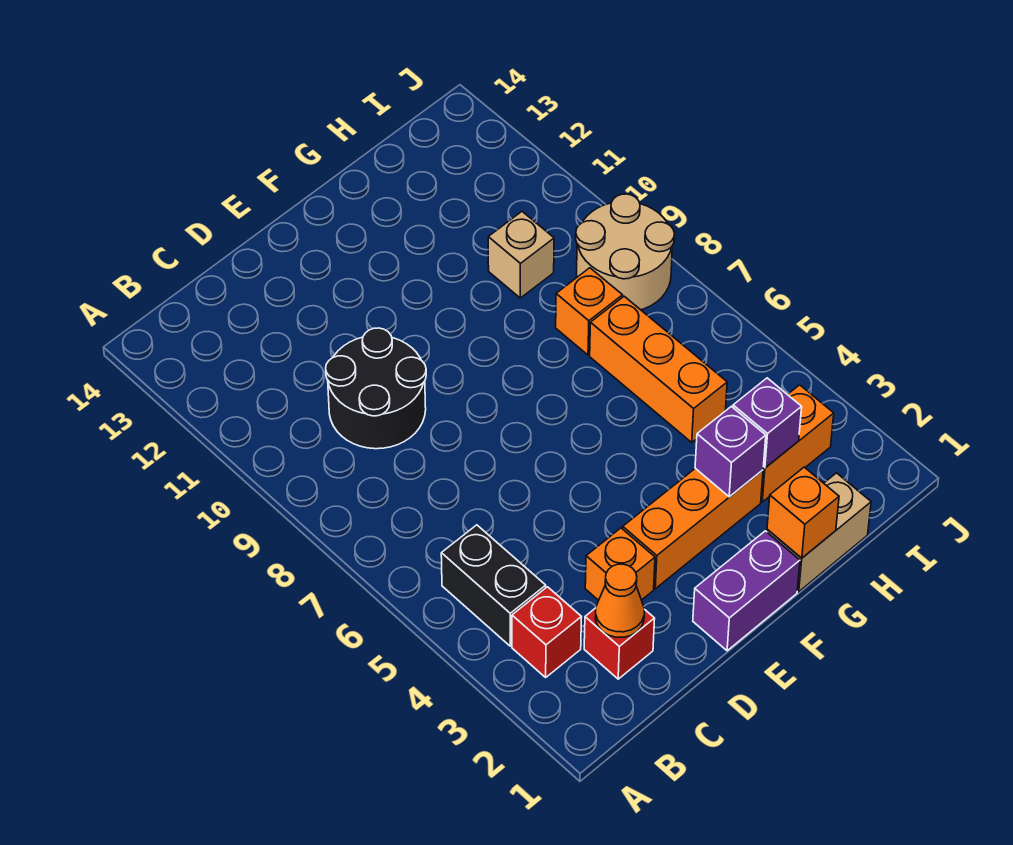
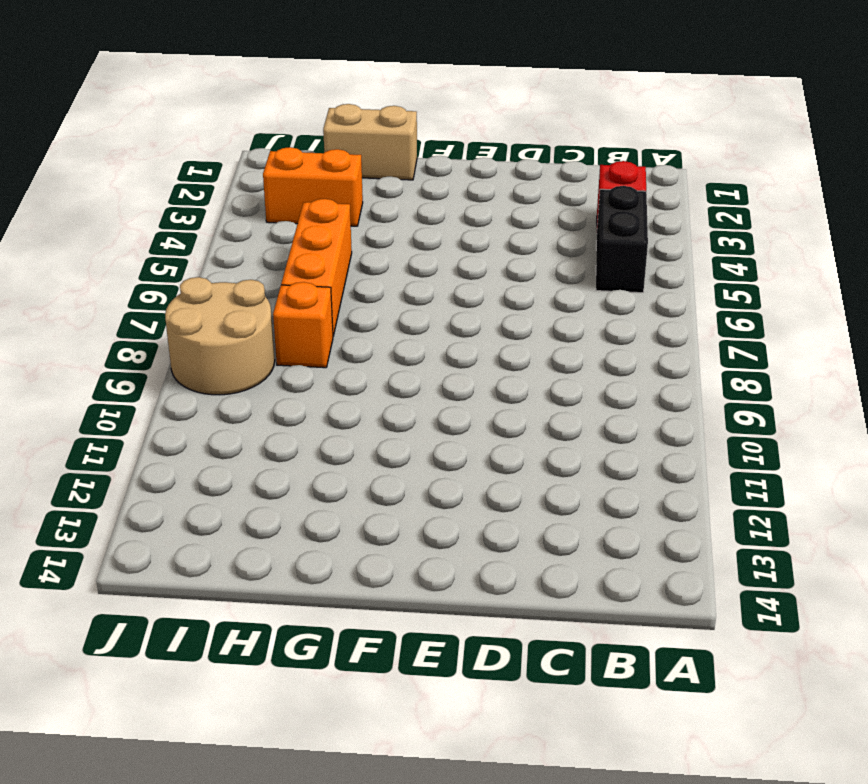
none -> red 1x1 brick [584,608,655,679]
none -> black 2x2 round brick [326,328,426,449]
none -> orange 1x1 brick [585,528,655,600]

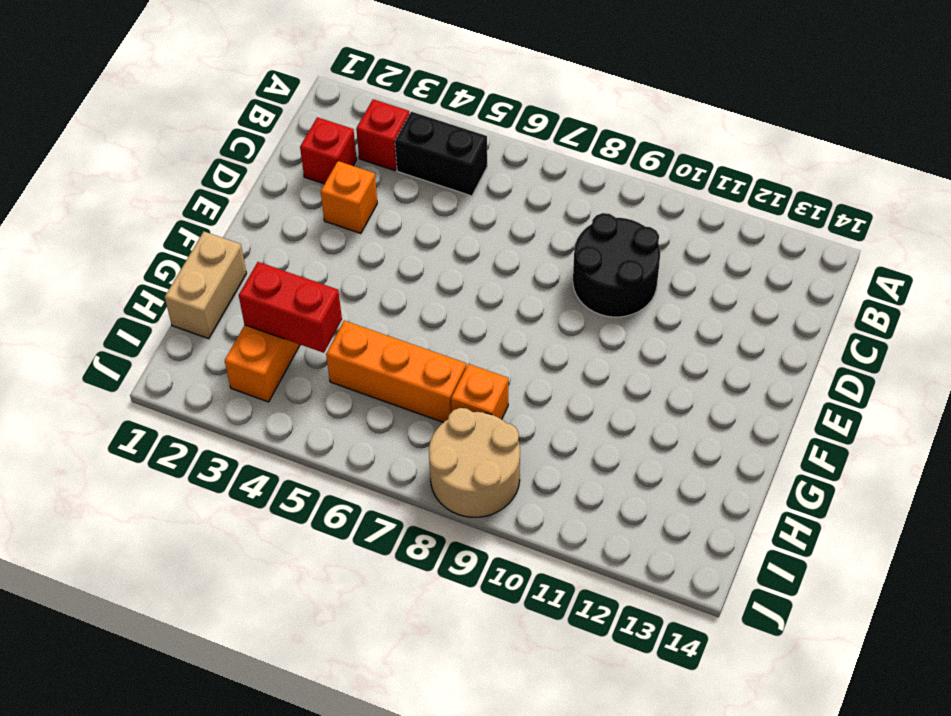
red 1x2 brick [239,262,342,353] -> purple 1x1 brick [733,378,802,468]
none -> purple 1x2 brick [693,531,800,651]
none -> orange 1x3 brick [623,468,763,589]
none -> tan 1x1 brick [488,212,554,298]

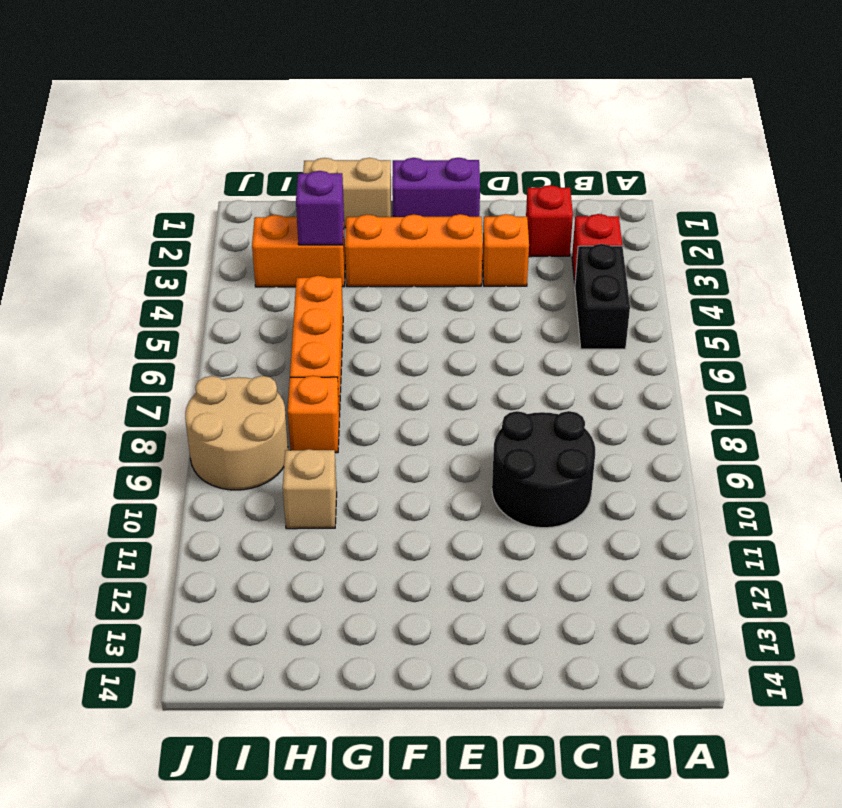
none -> orange 1x1 cone [595,564,644,637]
none -> orange 1x1 brick [767,467,839,558]
none -> purple 1x1 brick [695,406,766,497]

